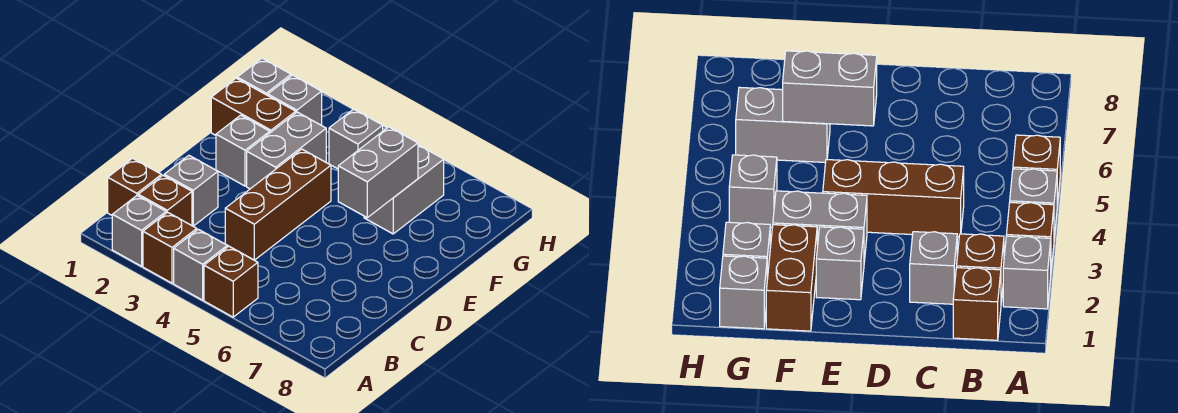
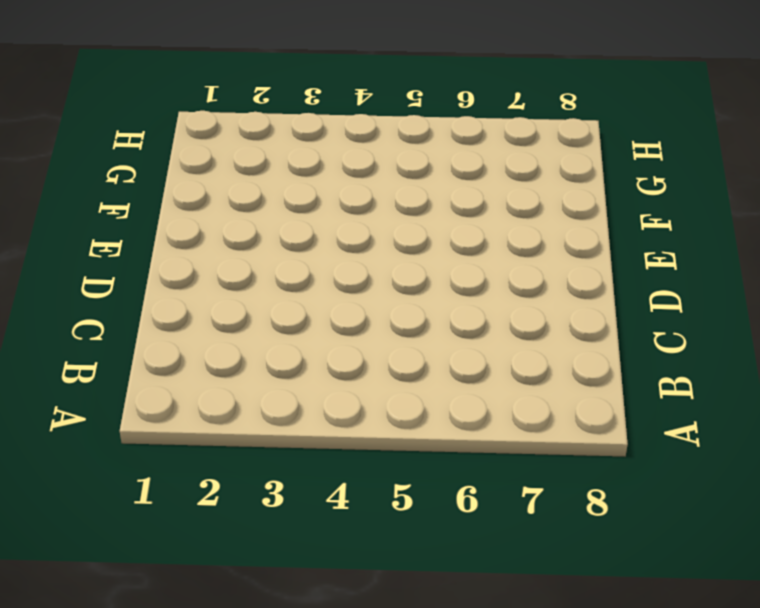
none -> grey 1x1 brick [112,195,166,266]
none -> brown 1x1 brick [143,212,197,283]
none -> grey 1x1 brick [174,229,227,300]

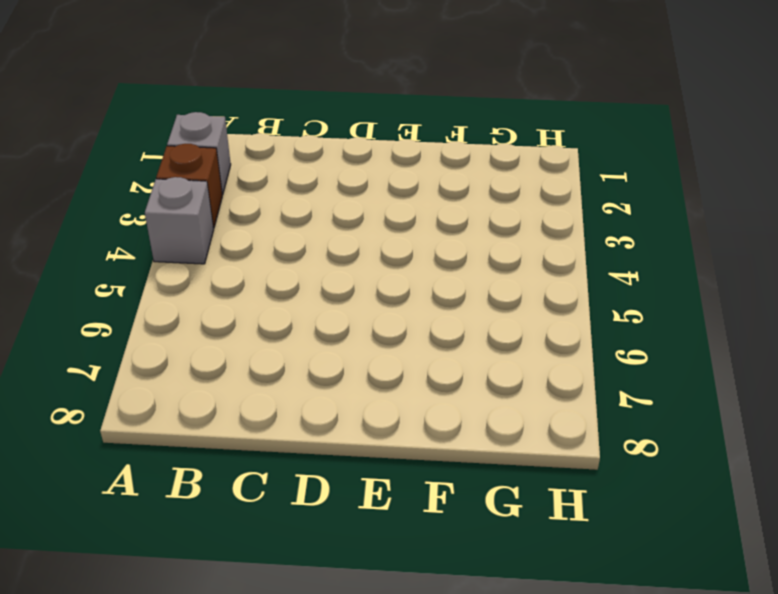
none -> brown 1x1 brick [204,246,258,317]
none -> brown 1x1 brick [108,158,162,215]
none -> brown 1x1 brick [138,175,192,225]

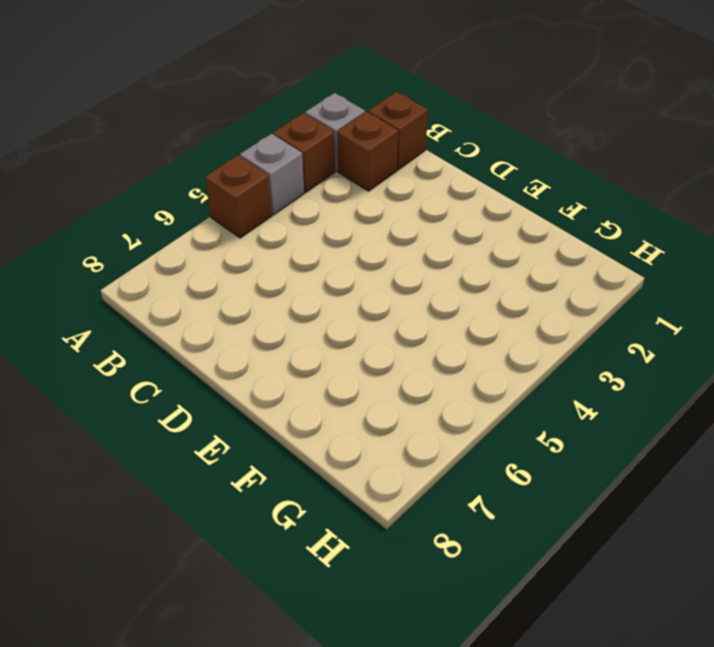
none -> grey 1x1 brick [164,155,218,226]
none -> brown 1x3 brick [225,149,331,260]
none -> grey 1x1 brick [216,115,270,186]

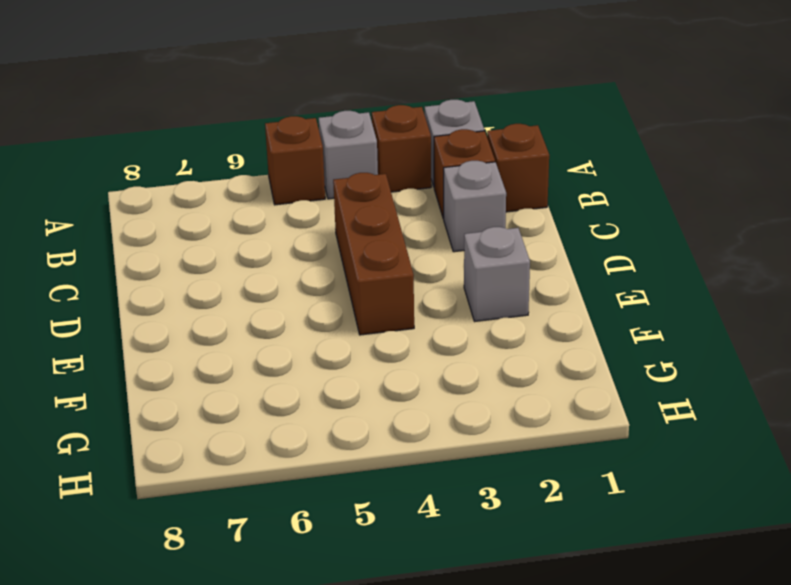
none -> grey 1x2 brick [247,112,326,189]
none -> brown 1x2 brick [211,78,296,135]
none -> grey 1x2 brick [364,145,444,234]

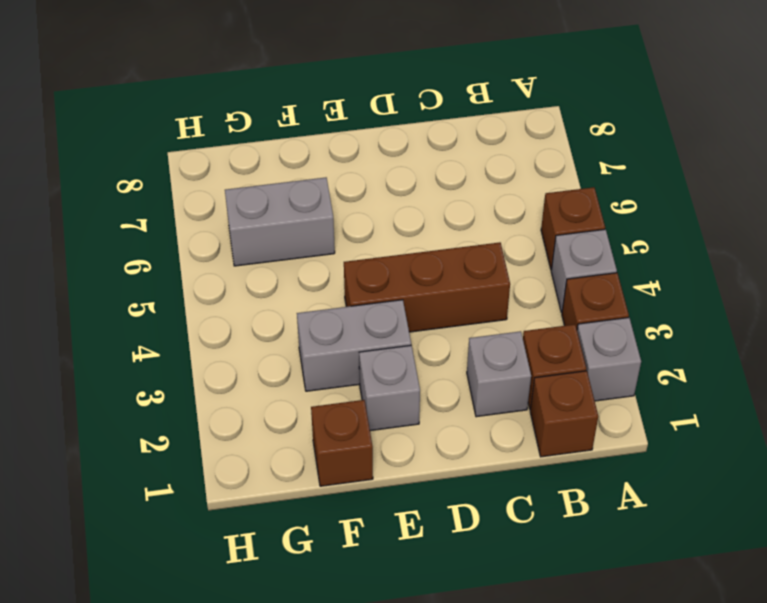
brown 1x1 brick [311,400,373,486] -> brown 1x2 brick [211,78,296,135]
none -> grey 1x1 brick [237,58,291,95]
none -> grey 1x1 brick [268,75,322,125]
none -> grey 1x1 brick [329,109,383,169]

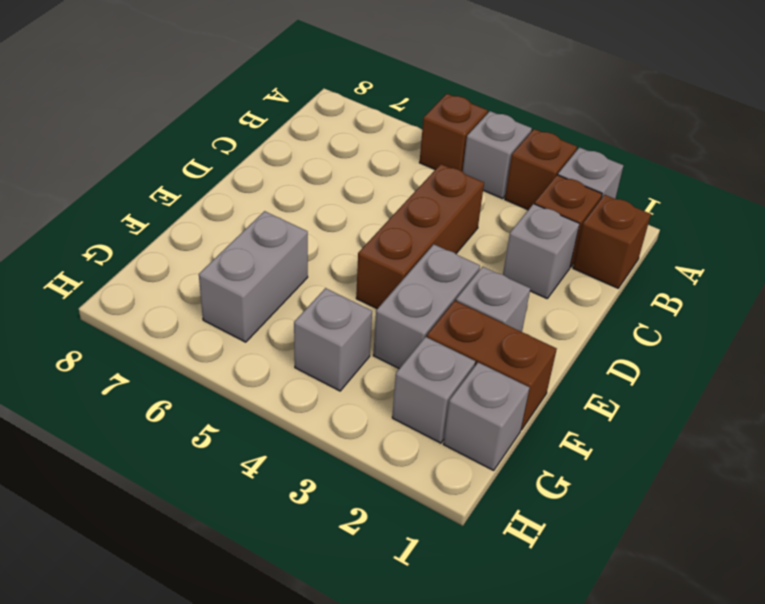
none -> grey 1x2 brick [338,127,418,218]

